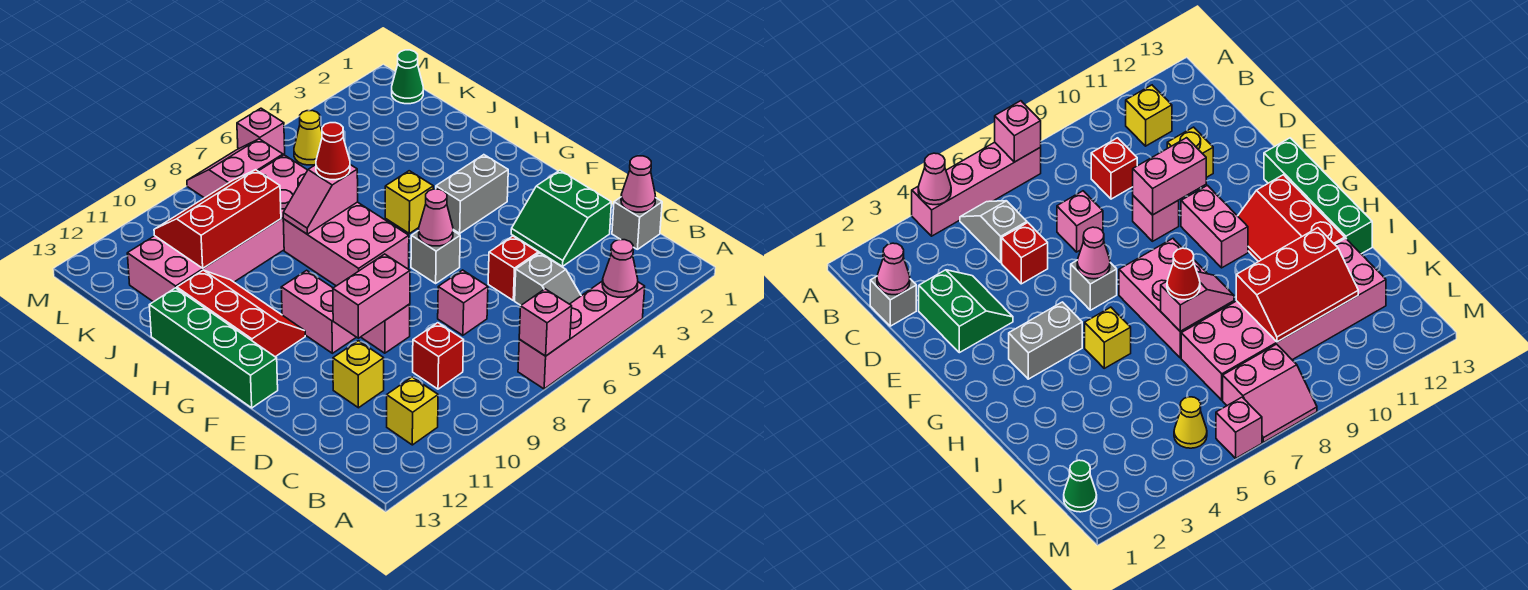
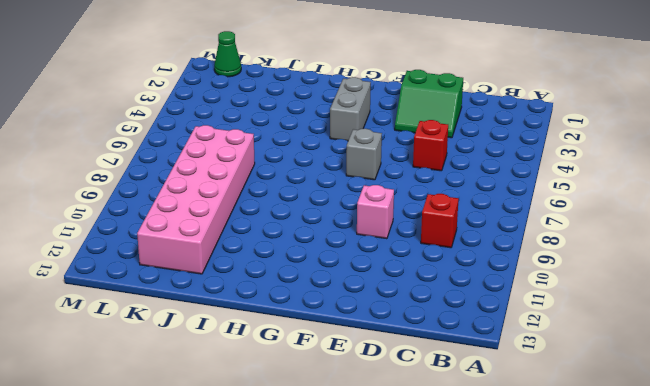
none -> pink 1x4 brick [518,281,645,389]
none -> grey 1x2 slope [515,253,581,305]
none -> yellow 1x1 brick [387,377,438,445]
none -> grey 1x1 brick [612,197,662,249]

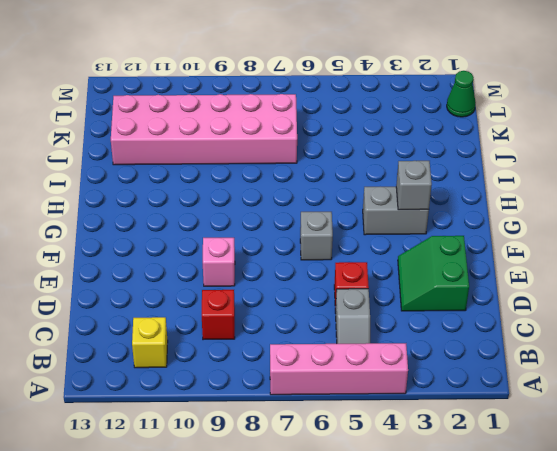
grey 1x1 brick [396,161,432,210] -> grey 1x1 brick moved to [612,197,662,249]
none -> pink 1x1 brick [438,270,488,335]
none -> yellow 1x1 brick [333,341,384,408]
none -> pink 1x2 brick [281,270,356,353]
none -> green 1x4 brick [149,288,278,408]

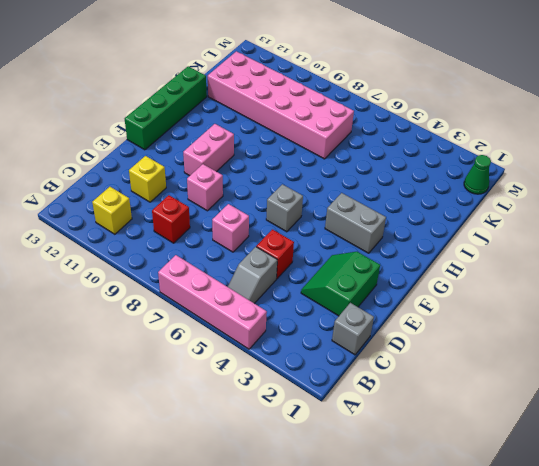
none -> pink 2x3 brick [283,202,409,286]
none -> red 2x3 slope [177,270,305,357]
none -> yellow 1x1 brick [385,171,433,233]
none -> yellow 1x1 cone [294,111,322,165]

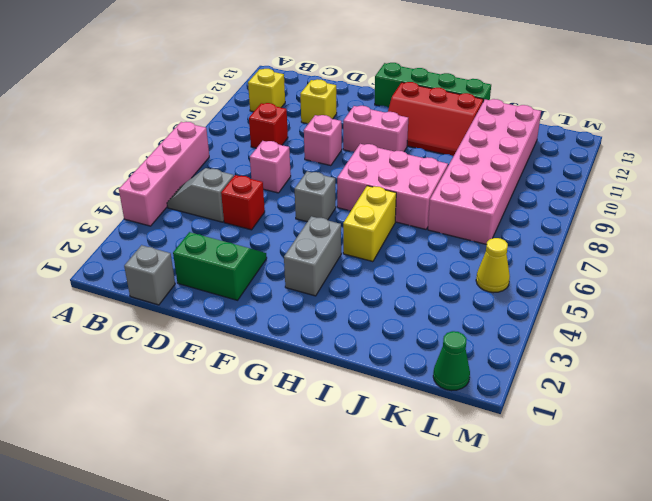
yellow 1x2 brick [343,186,396,262] -> yellow 1x1 brick [385,171,433,233]
none -> pink 2x2 slope [187,139,283,198]
none -> pink 1x1 brick [237,108,285,155]
none -> pink 1x1 cone [602,240,638,297]
none -> pink 1x1 brick [519,289,572,356]

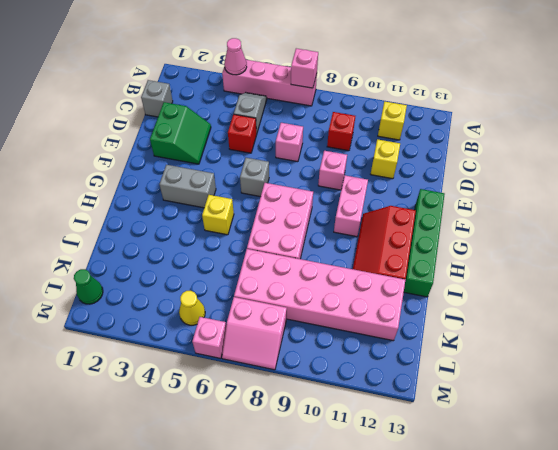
none -> pink 1x1 cone [621,156,656,212]
none -> pink 1x2 brick [333,254,410,338]
none -> pink 1x1 cone [419,189,453,246]
none -> pink 1x2 slope [283,165,358,234]

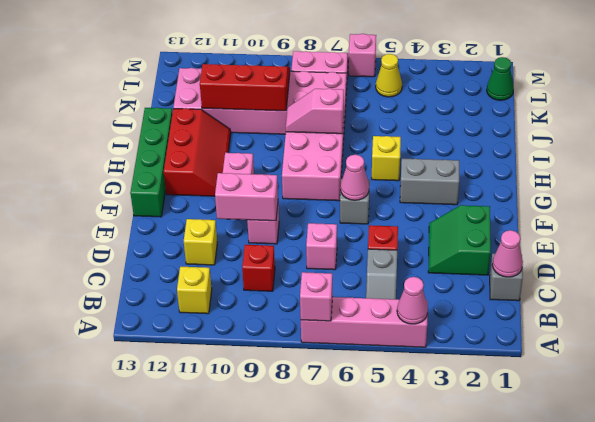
none -> red 1x1 cone [316,123,350,180]

